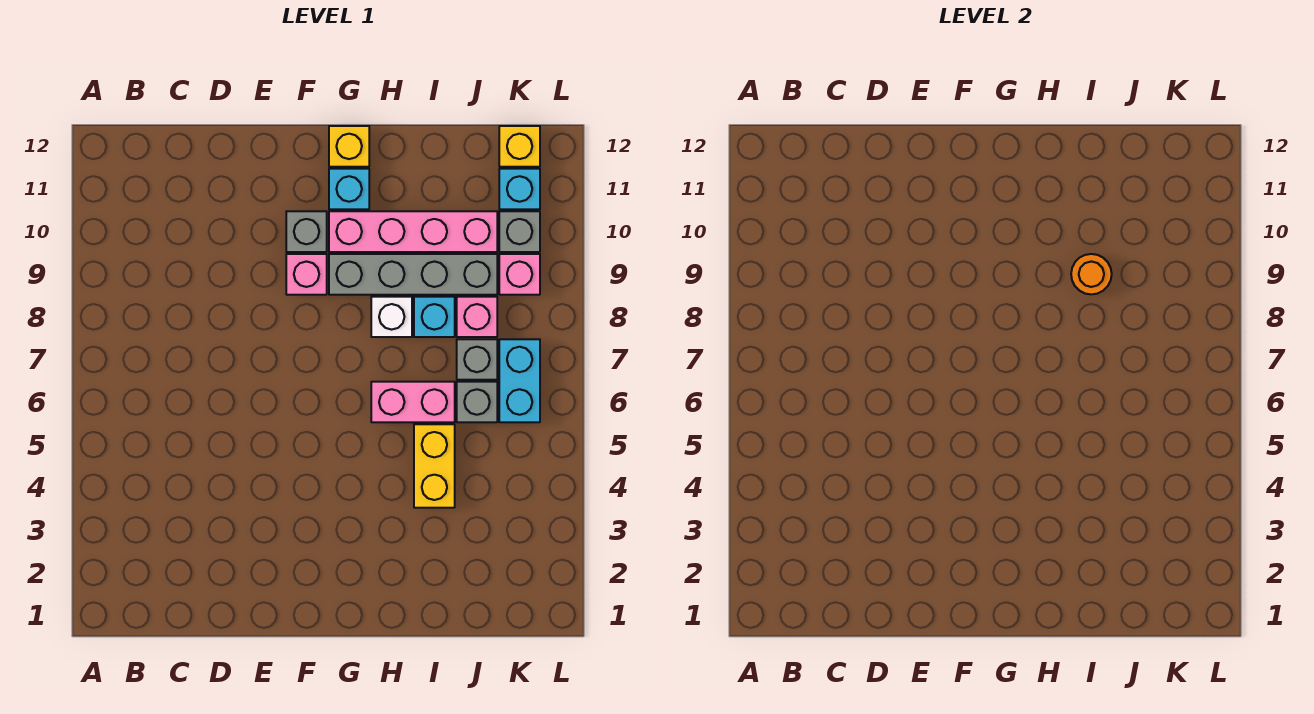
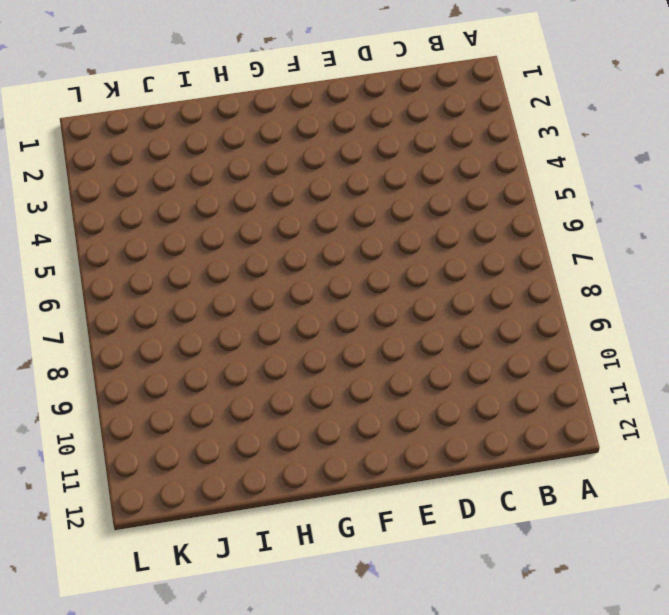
none -> pink 1x1 brick [286,254,327,295]
none -> grey 1x1 brick [286,211,327,252]
none -> grey 1x4 brick [329,254,497,295]

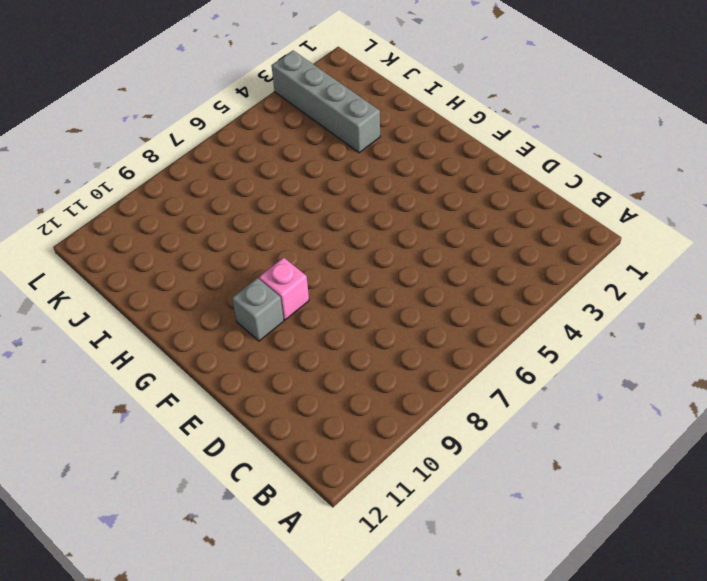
grey 1x4 brick [272,51,380,153] -> grey 1x4 brick moved to [329,254,497,295]
none -> pink 1x4 brick [329,211,497,252]
none -> cyan 1x1 brick [329,169,369,209]
none -> yellow 1x1 brick [329,126,369,167]

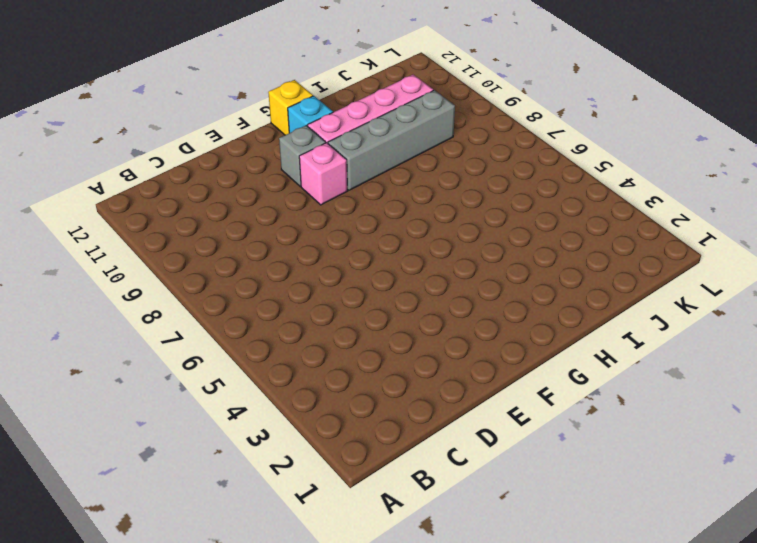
none -> pink 1x2 brick [371,382,455,422]
none -> white 1x1 brick [371,297,412,337]
none -> yellow 1x2 brick [414,424,455,508]

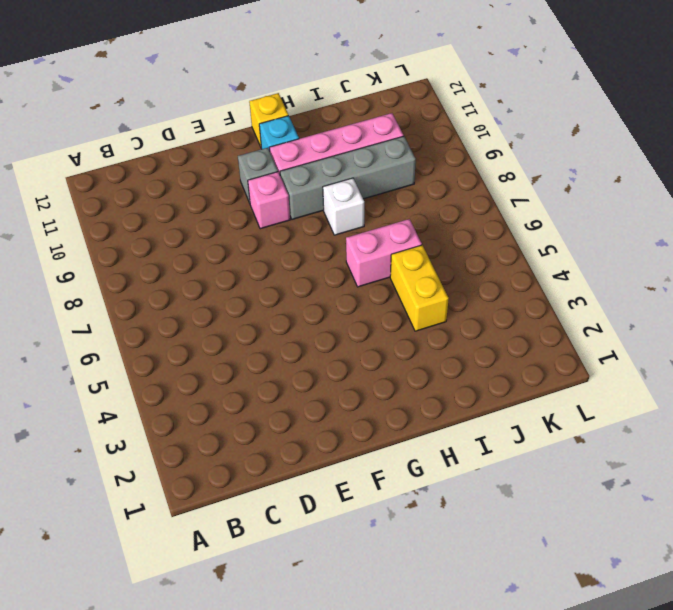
none -> cyan 1x1 brick [414,297,455,337]
none -> grey 1x1 brick [457,382,497,422]
none -> grey 1x1 brick [457,339,497,380]

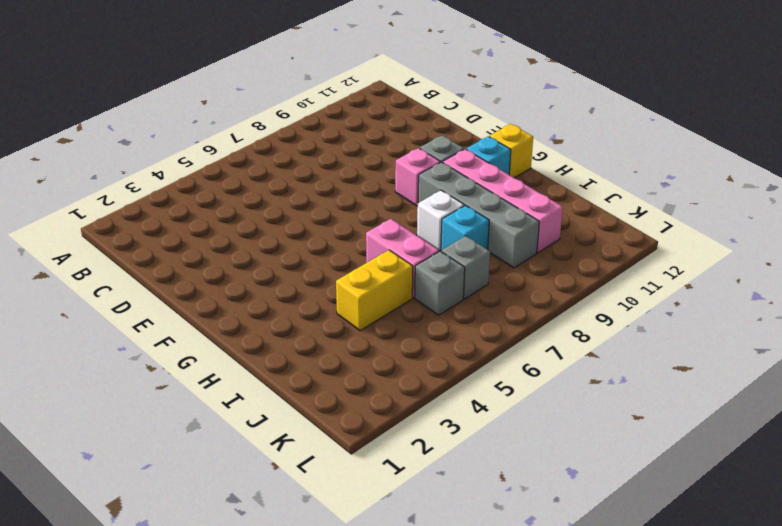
none -> pink 1x1 brick [457,297,497,337]
none -> cyan 1x2 brick [499,339,540,422]
none -> pink 1x1 brick [499,254,540,295]

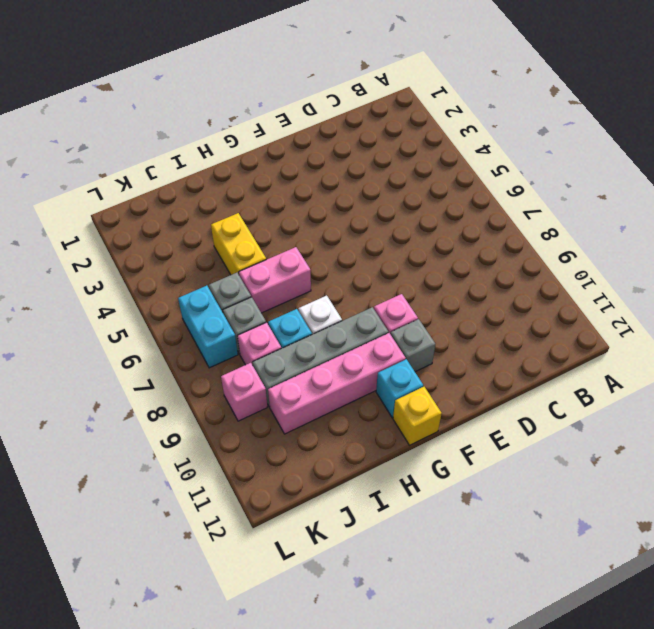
none -> grey 1x1 brick [499,211,540,252]
none -> cyan 1x1 brick [499,169,540,209]
none -> yellow 1x1 brick [499,126,540,167]

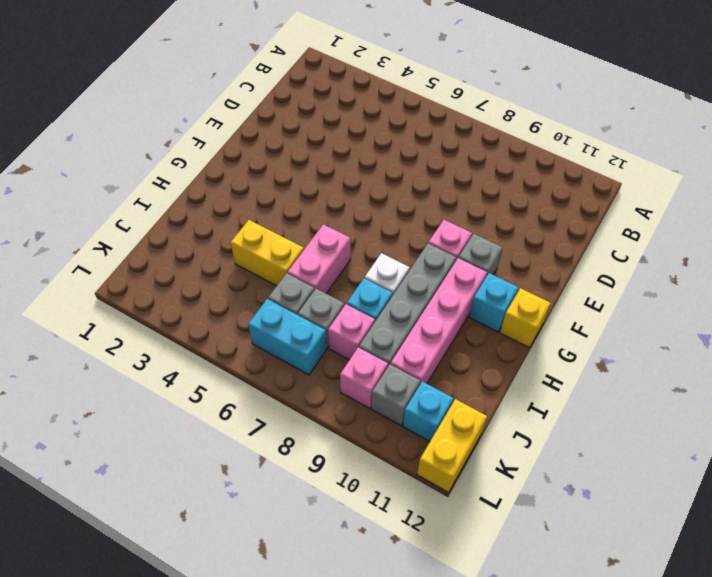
yellow 1x2 brick [417,399,487,492] -> yellow 1x1 brick [499,126,540,167]
none -> orange 1x1 round brick [1071,254,1112,294]

